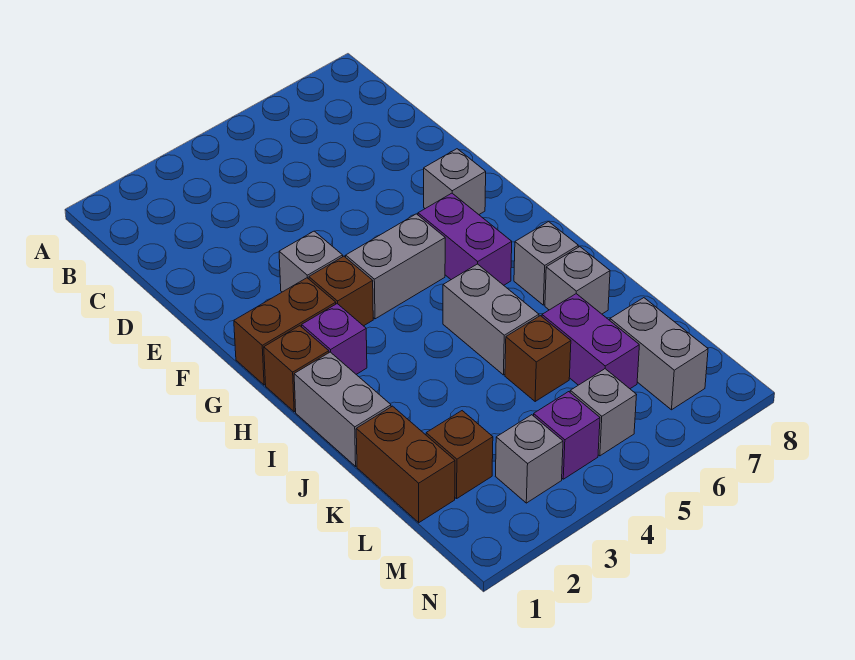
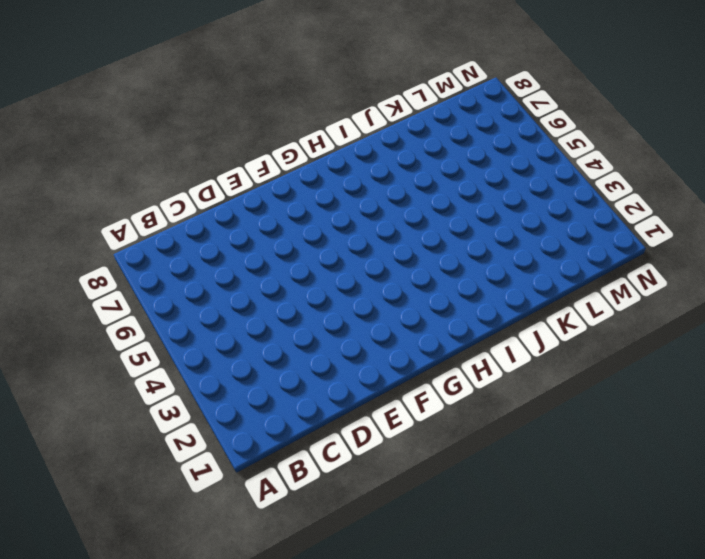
none -> grey 1x1 brick [279,231,343,292]
none -> grey 1x1 brick [424,149,486,214]
none -> brown 1x2 brick [234,278,336,385]

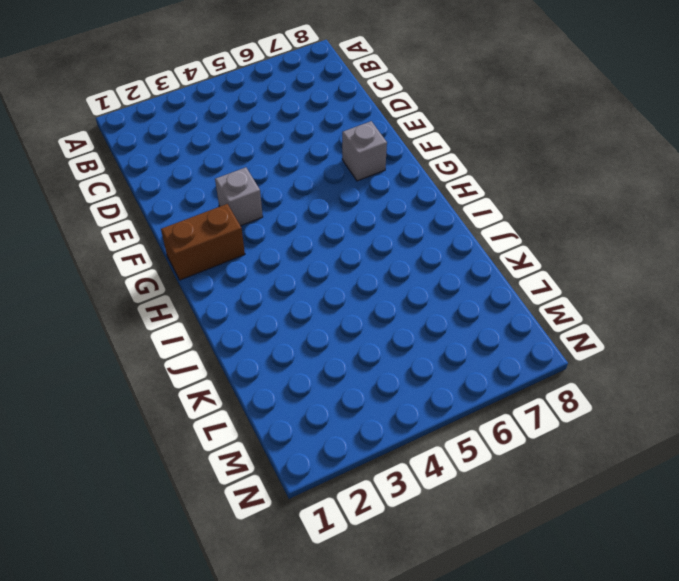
none -> brown 1x1 brick [309,256,373,326]
none -> grey 1x2 brick [346,214,445,319]
none -> purple 1x2 brick [418,193,512,285]

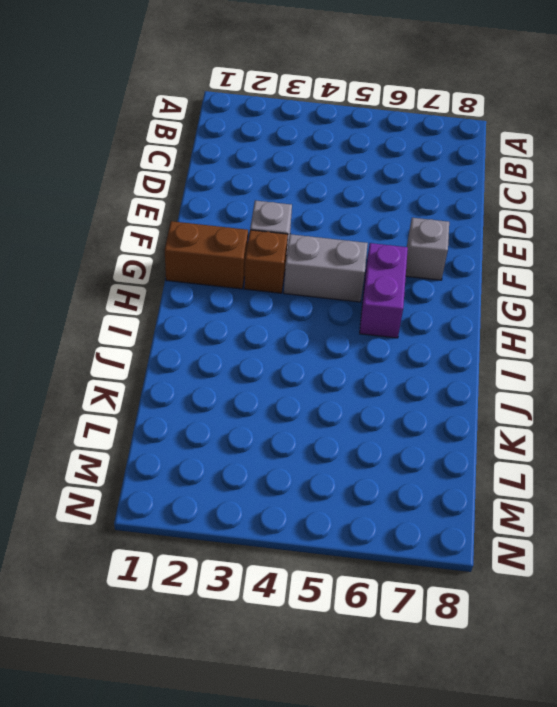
none -> brown 1x1 brick [264,326,329,412]
none -> purple 1x1 brick [302,304,367,374]
none -> grey 1x2 brick [294,352,391,466]

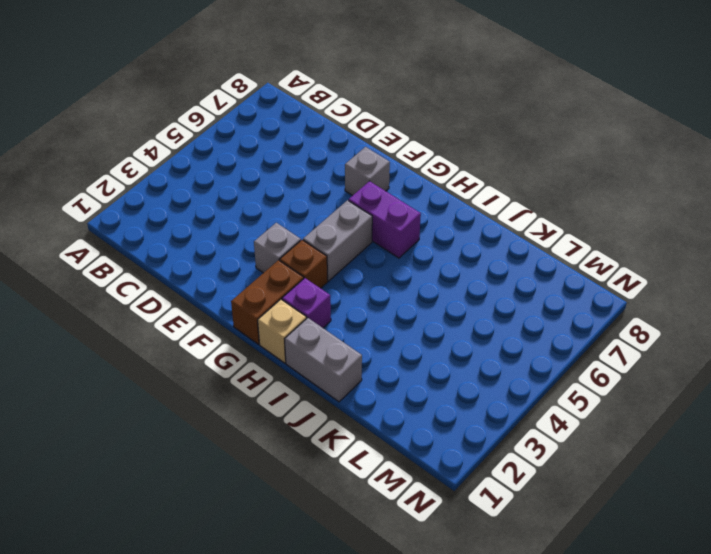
tan 1x1 brick [258,299,307,363] -> brown 1x1 brick [264,326,329,412]
none -> grey 1x2 brick [443,264,539,375]
none -> grey 1x1 brick [514,222,578,305]
none -> grey 1x1 brick [545,247,610,314]

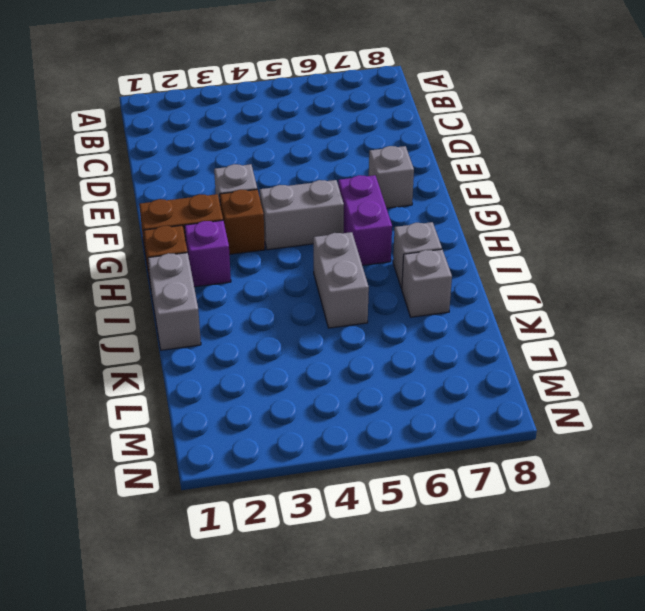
none -> brown 1x2 brick [356,406,455,523]
none -> brown 1x1 brick [505,316,571,402]
none -> purple 1x2 brick [542,294,639,389]

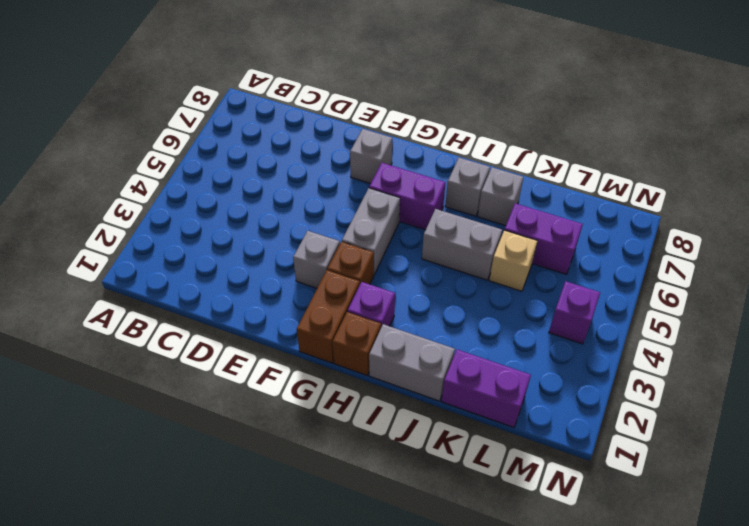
purple 1x2 brick [442,350,531,428] -> brown 1x2 brick [356,406,455,523]
tan 1x1 brick [489,230,537,291] -> brown 1x1 brick [505,316,571,402]
none -> brown 1x1 brick [426,411,493,499]
none -> grey 1x2 brick [610,298,708,410]
none -> grey 1x1 brick [495,415,563,503]

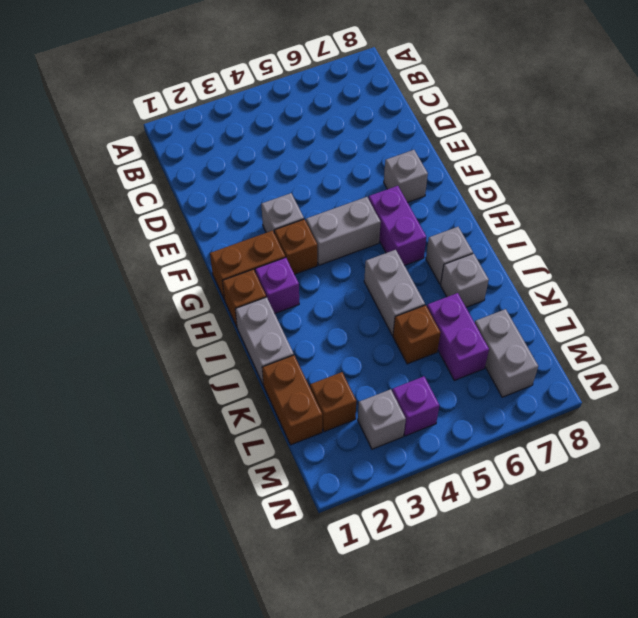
none -> grey 1x1 brick [570,369,636,456]

